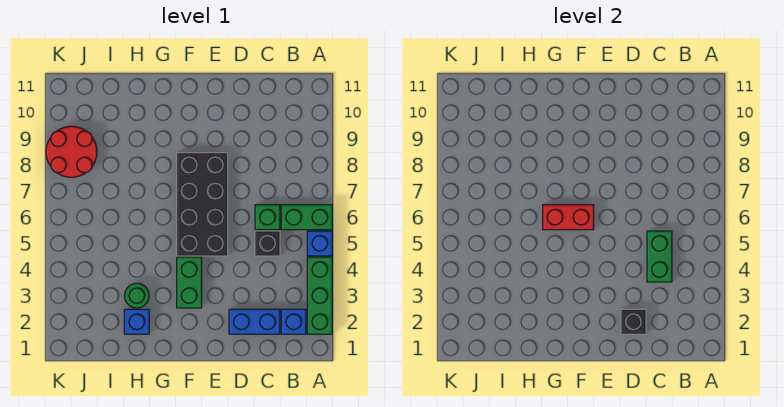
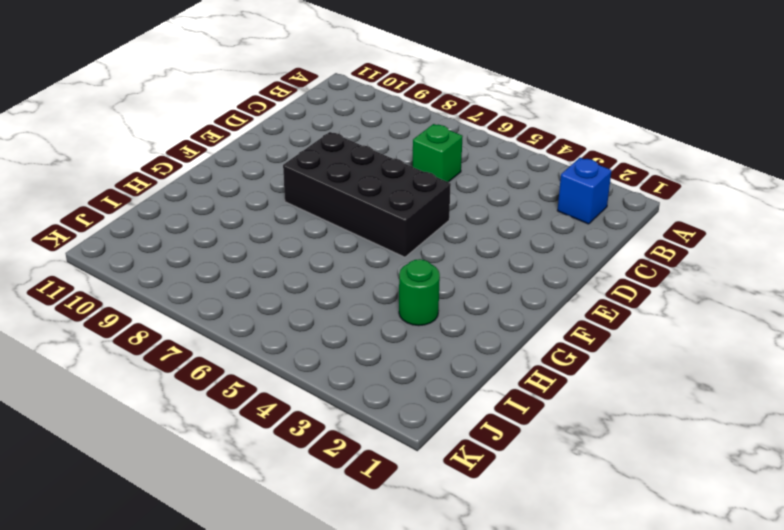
none -> green 1x3 brick [307,257,332,334]
none -> blue 1x1 brick [307,231,332,256]
none -> green 1x2 brick [281,205,332,230]

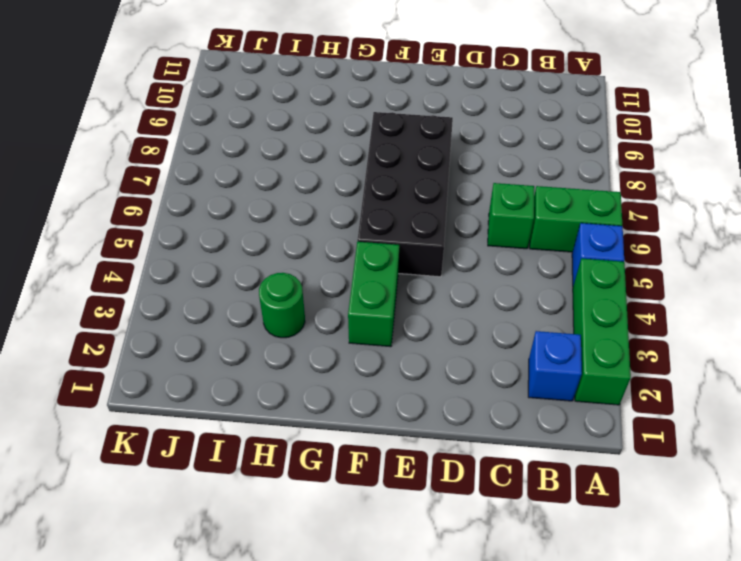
none -> blue 1x2 brick [229,309,280,334]
none -> black 1x1 brick [255,231,280,256]
none -> blue 1x1 brick [124,309,149,334]

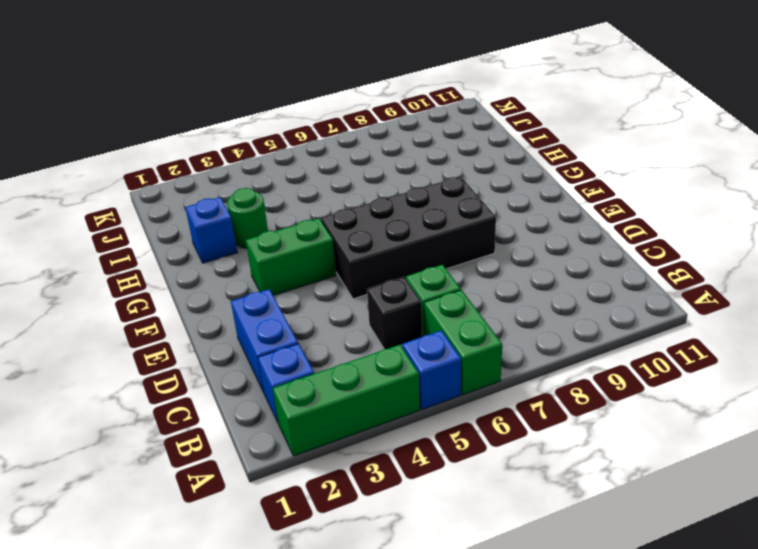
none -> red 2x2 round brick [46,126,97,177]
none -> green 1x2 brick [647,231,672,282]
none -> black 1x1 brick [621,309,646,334]

